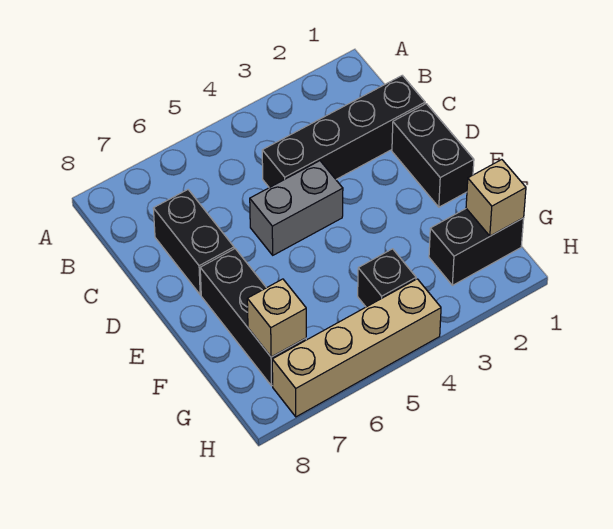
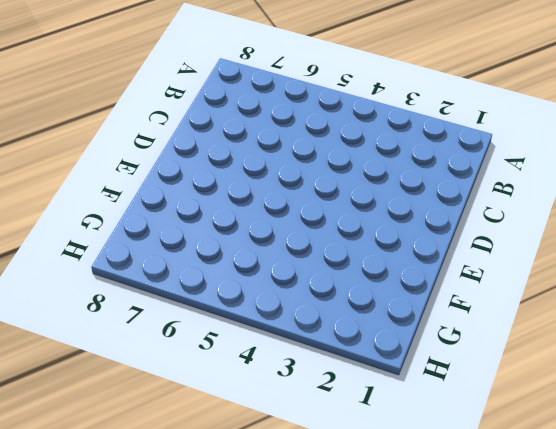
none -> black 1x4 brick [262,76,425,188]
none -> black 1x2 brick [153,190,234,295]

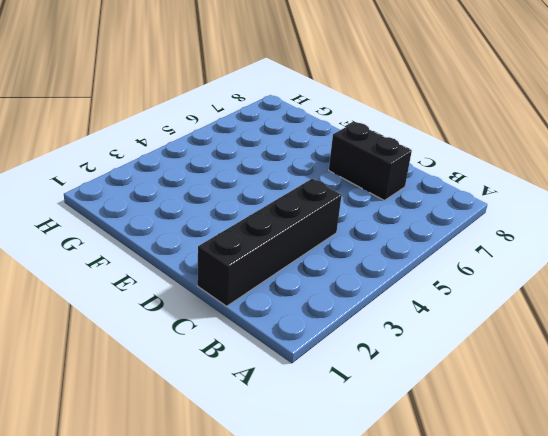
none -> black 1x2 brick [392,104,474,207]
none -> grey 1x2 brick [250,161,343,255]

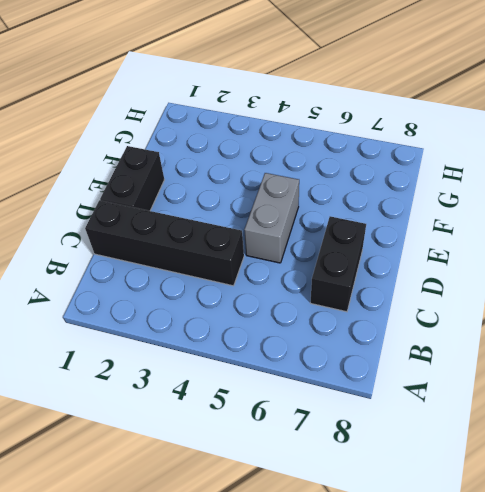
grey 1x2 brick [244,173,299,263] -> grey 1x2 brick turned to [250,161,343,255]
none -> black 1x3 brick [200,249,306,386]
none -> black 1x2 brick [429,209,524,285]

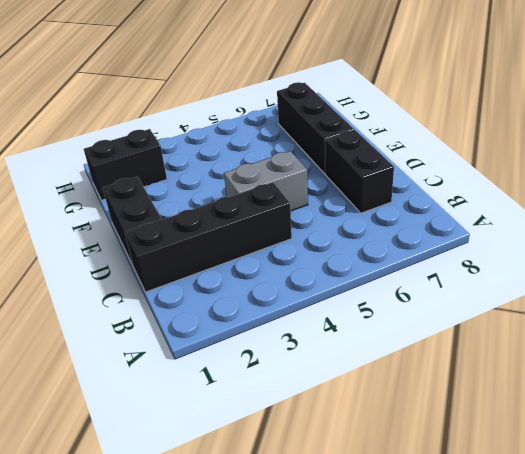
none -> black 1x1 brick [358,249,416,307]
none -> tan 1x4 brick [272,279,441,417]

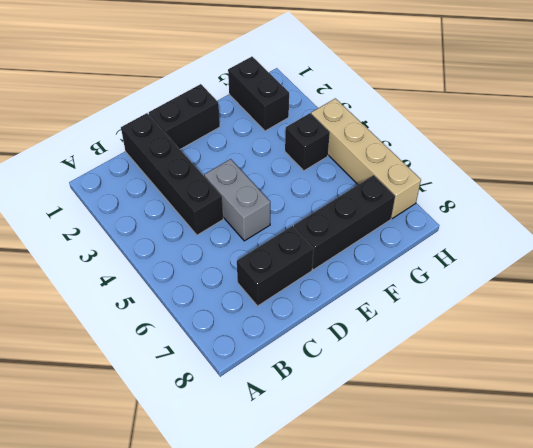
none -> tan 1x1 brick [466,160,526,236]
none -> tan 1x1 brick [247,279,306,357]

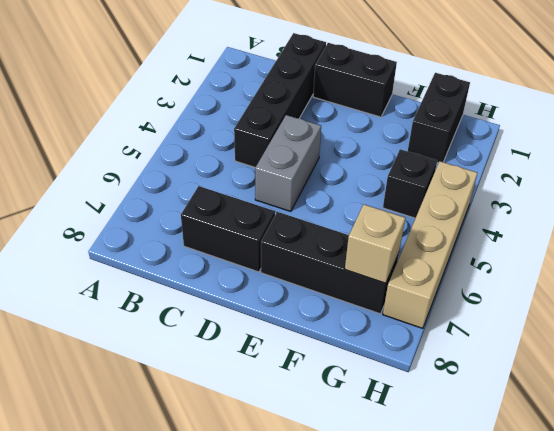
none -> tan 1x1 brick [466,160,526,236]

